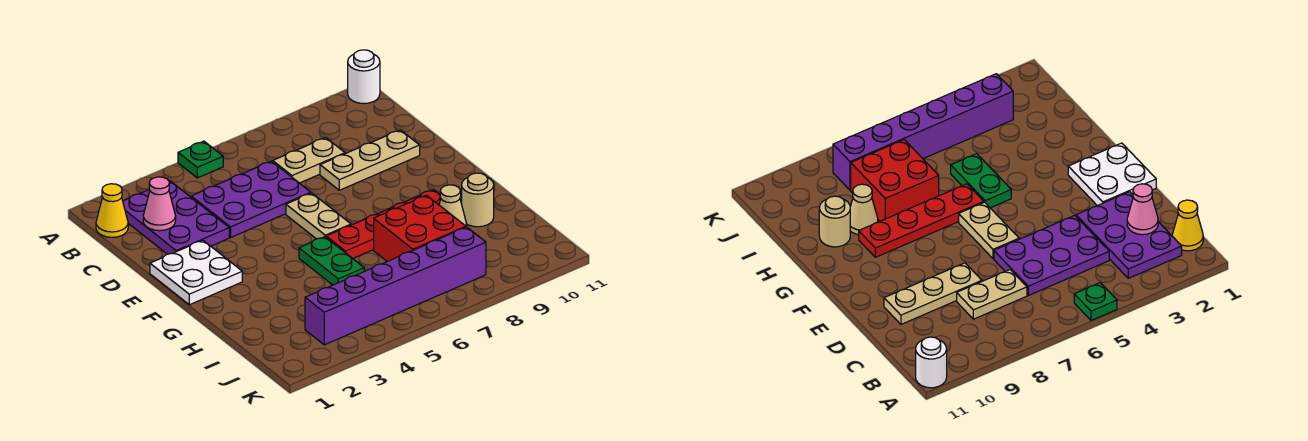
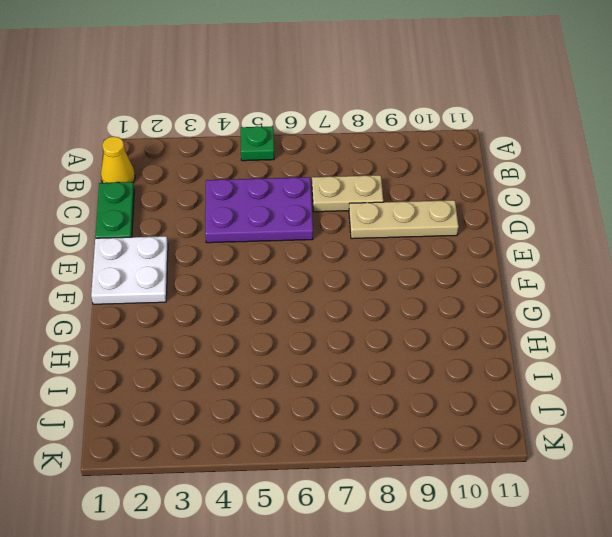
green 1x2 plate [95,182,134,238] -> green 1x2 plate moved to [299,237,364,285]
none -> white 1x1 round brick [348,50,380,104]
none -> purple 2x3 plate [123,181,229,254]
none -> tan 1x2 plate [286,193,351,239]

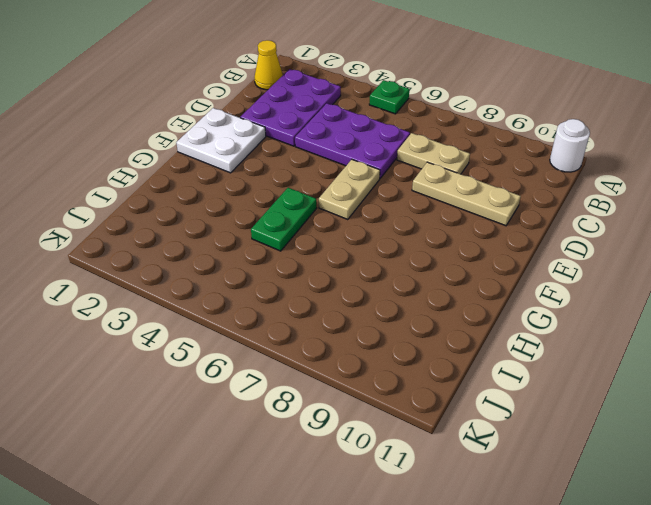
none -> red 1x4 plate [326,190,441,258]
none -> red 2x2 brick [374,195,466,261]
none -> tan 1x1 cone [439,185,467,227]

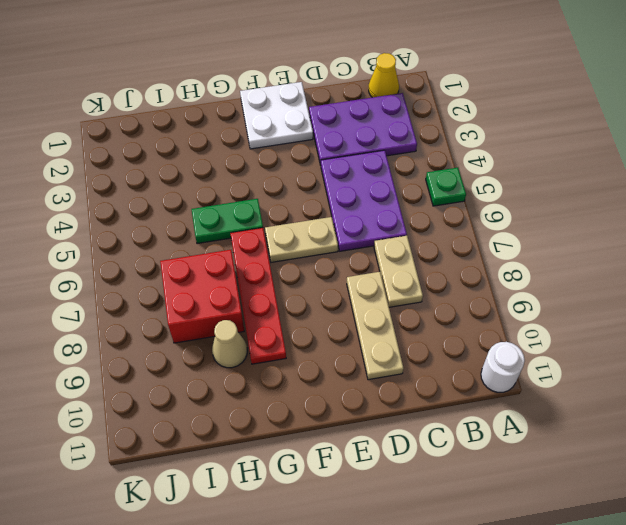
none -> tan 1x1 round brick [462,173,494,227]
none -> purple 1x6 brick [305,227,486,345]
none -> pink 1x1 cone [143,177,176,231]

